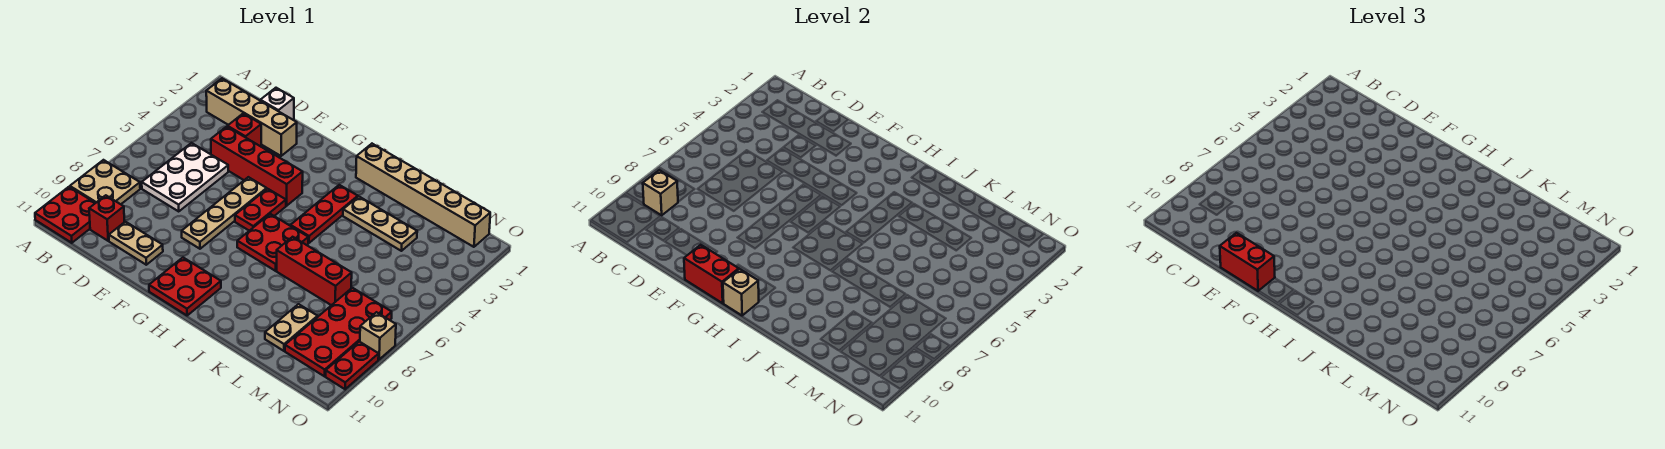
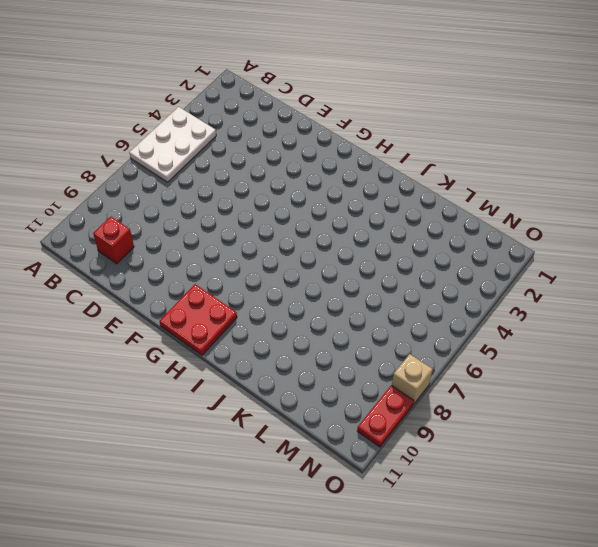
white 2x3 plate [129,107,216,182] -> white 2x3 plate moved to [142,143,228,212]
none -> tan 2x2 plate [70,160,140,204]
none -> red 2x2 plate [35,187,95,243]
none -> tan 1x4 brick [206,79,297,156]

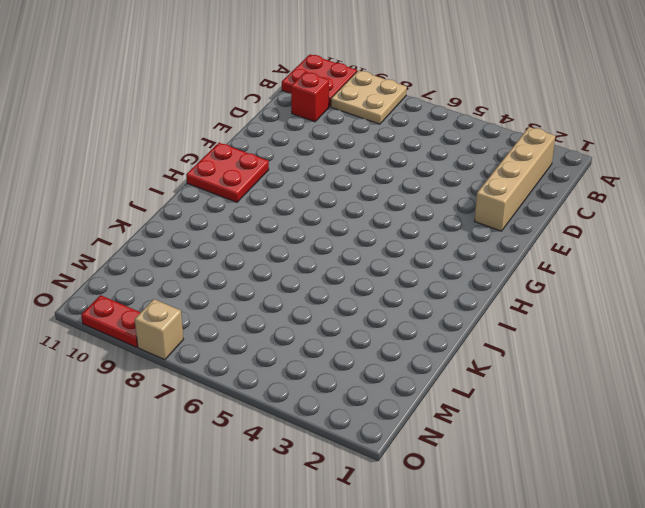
none -> white 2x3 plate [142,143,228,212]
none -> white 1x1 brick [260,88,294,120]
none -> red 1x1 brick [227,113,261,146]

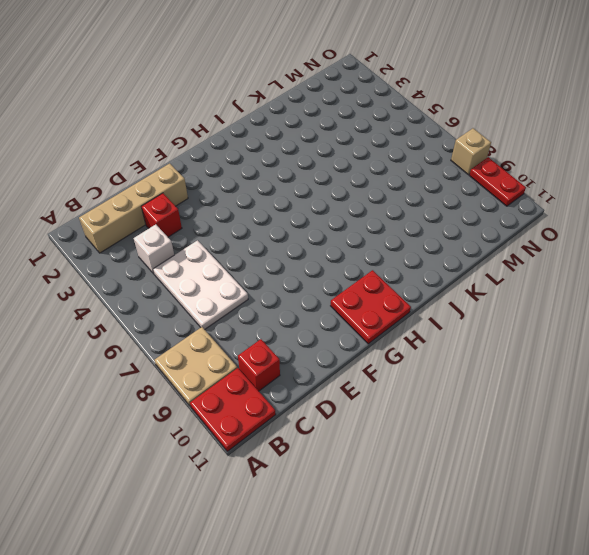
white 1x1 brick [134,224,174,274] -> white 1x1 brick moved to [260,88,294,120]
none -> red 1x4 brick [211,127,303,206]
none -> tan 1x2 plate [109,222,163,265]
none -> tan 1x4 plate [182,177,267,249]

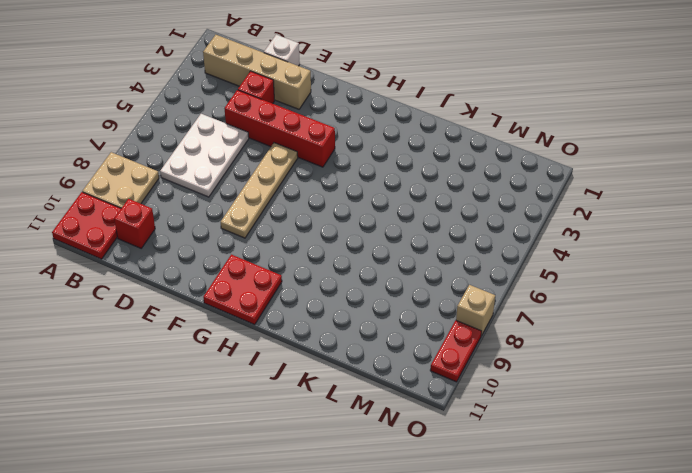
none -> tan 1x2 plate [109,222,163,265]
none -> red 1x2 plate [235,189,286,231]
none -> red 2x2 plate [237,214,308,271]

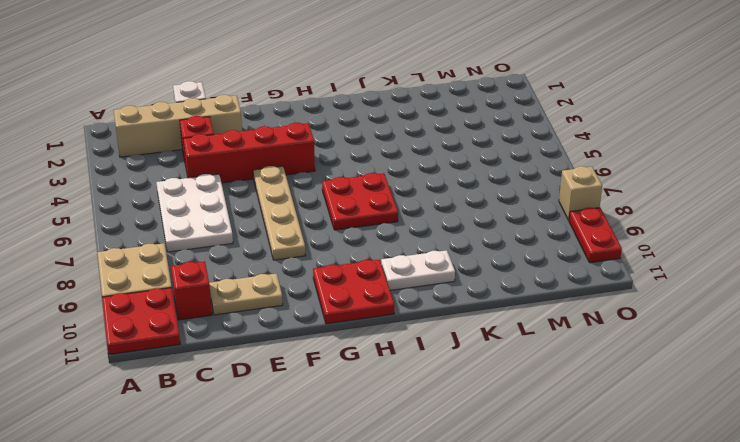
white 1x2 plate [381,250,455,290] -> none
none -> red 1x2 plate [235,189,286,231]
none -> tan 1x6 brick [356,144,490,247]
none -> red 1x3 plate [291,185,358,243]

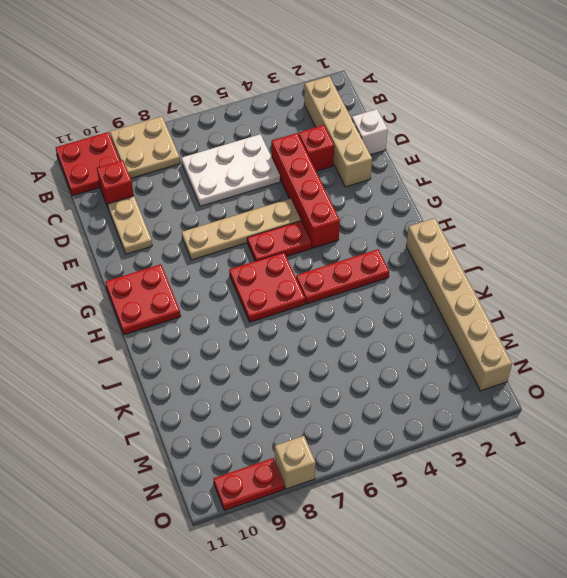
none -> tan 1x3 plate [343,196,417,251]
none -> red 1x3 brick [277,237,352,305]
none -> tan 1x2 plate [265,304,318,351]

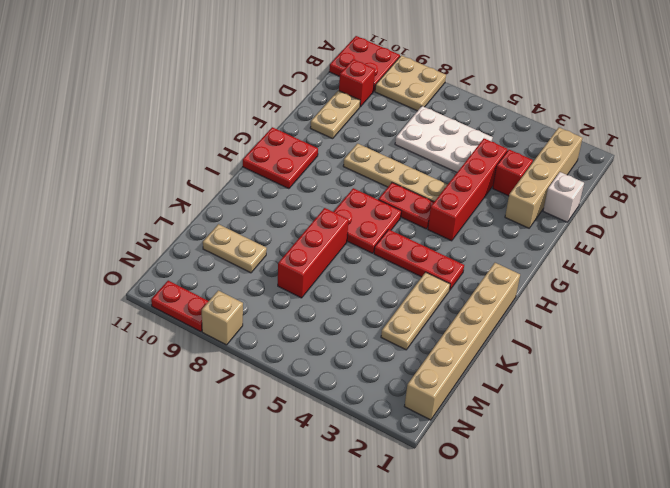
none -> red 2x4 plate [285,288,392,376]
none -> tan 1x1 brick [643,170,678,215]
none -> red 1x2 brick [684,245,739,303]

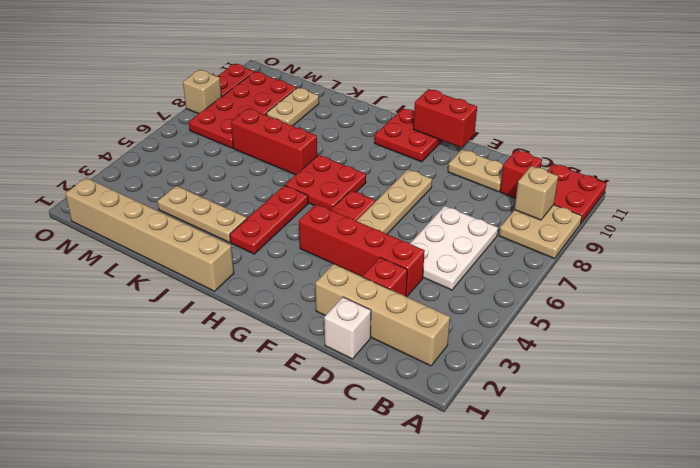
none -> tan 1x1 brick [723,269,759,315]
none -> red 1x2 brick [1220,233,1275,291]

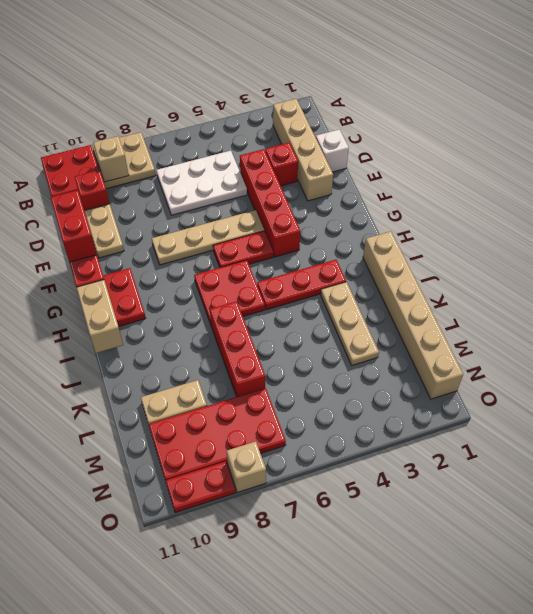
tan 1x2 brick [76,280,123,353] -> tan 1x1 brick [723,269,759,315]

